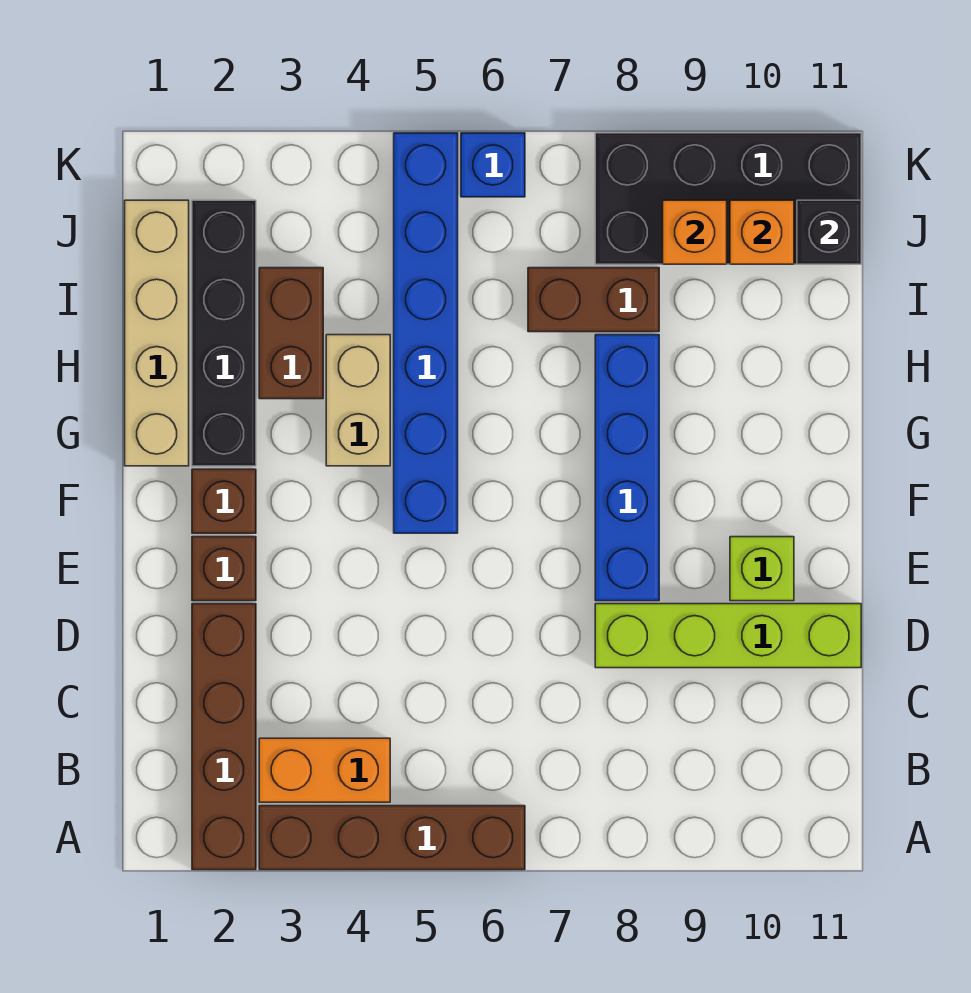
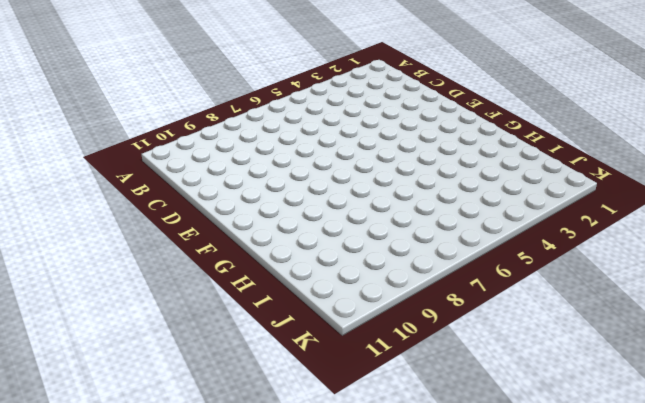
none -> brown 1x4 brick [192,604,256,870]
none -> brown 1x4 brick [259,806,525,870]
none -> orange 1x2 brick [259,738,390,802]

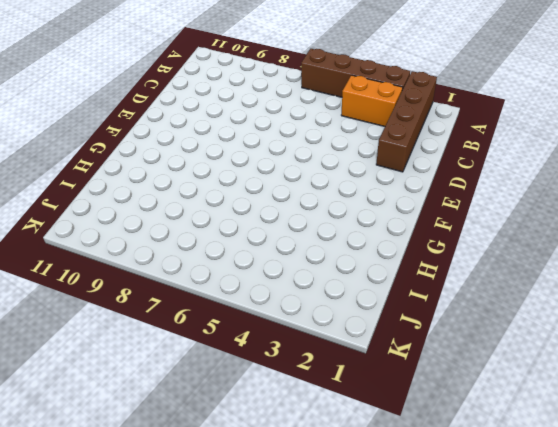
none -> lime 1x4 brick [595,604,861,668]
none -> brown 1x1 brick [192,537,256,601]
none -> blue 1x4 brick [595,335,659,601]

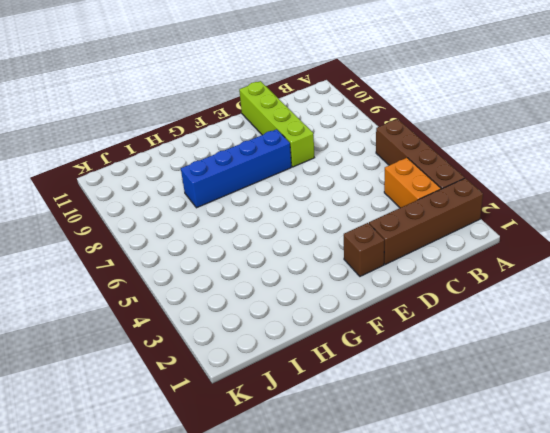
none -> lime 1x1 brick [730,537,794,601]
none -> brown 1x1 brick [192,469,256,533]
none -> blue 1x6 brick [394,133,458,533]

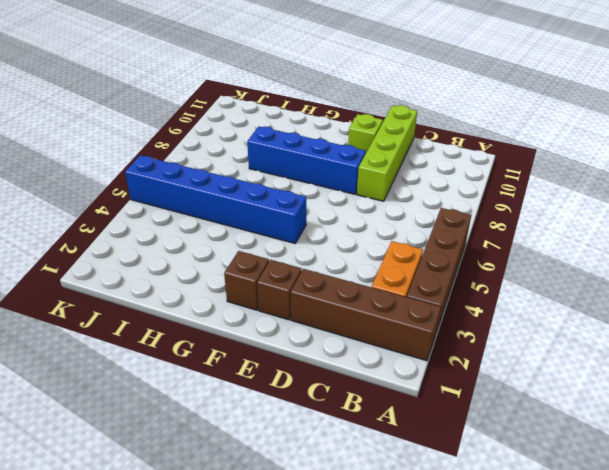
none -> tan 1x4 brick [125,200,189,466]
none -> black 1x4 brick [192,200,256,466]
none -> tan 1x2 brick [326,335,390,466]

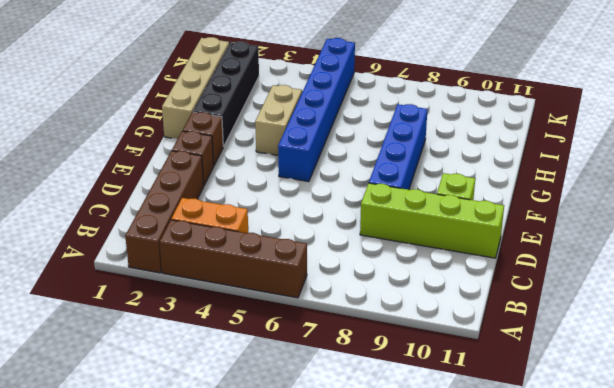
none -> brown 1x2 brick [259,268,323,399]
none -> brown 1x2 brick [528,268,659,332]
none -> black 2x4 brick [595,133,861,264]

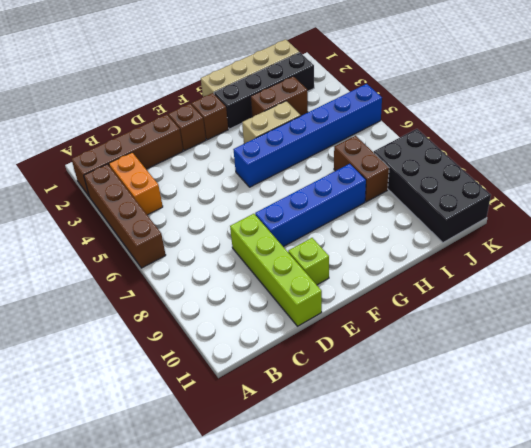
none -> blue 1x1 brick [461,133,525,197]
none -> orange 1x1 brick [663,200,727,264]
none -> orange 1x1 brick [730,200,794,264]

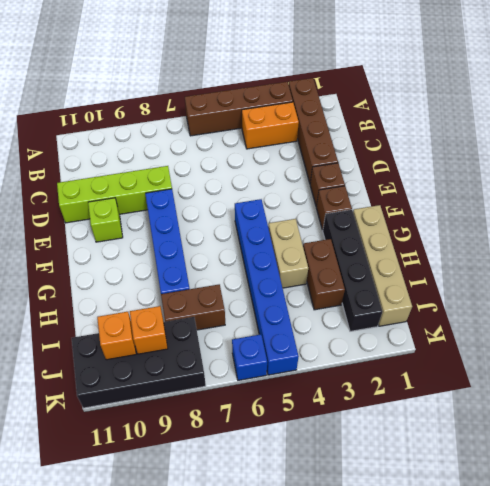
none -> black 1x1 brick [797,200,861,264]

